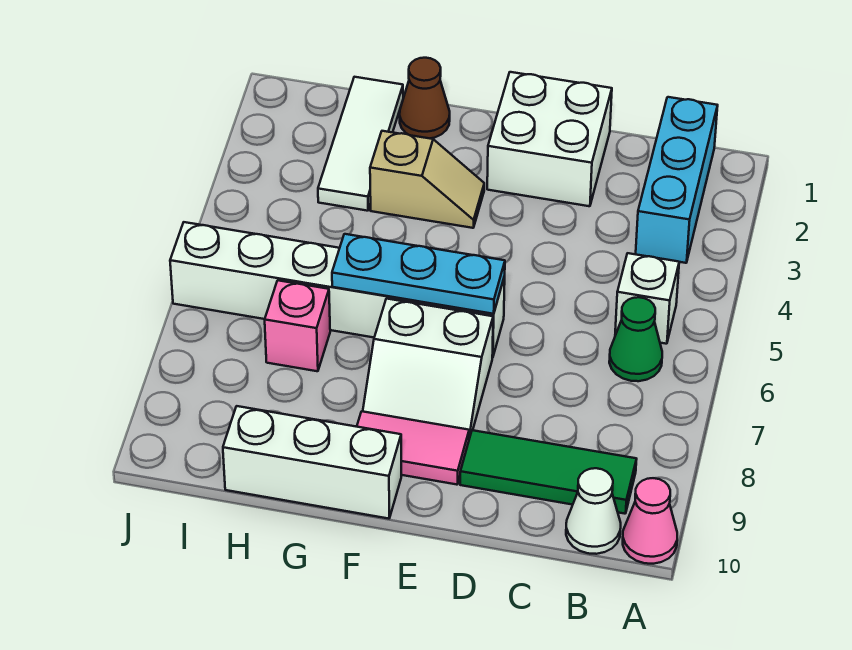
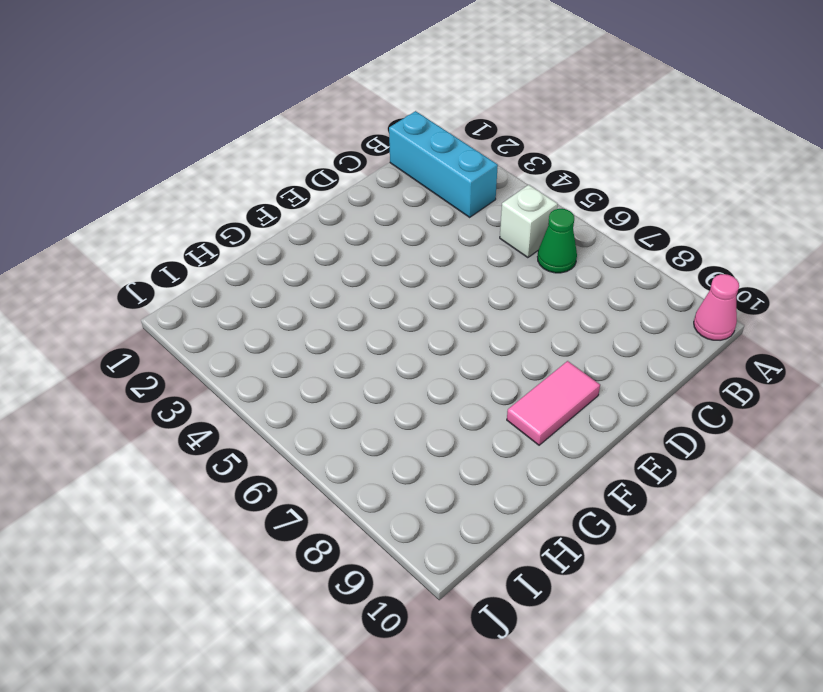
none -> green 1x3 tile [460,430,637,514]
none -> white 1x1 cone [566,468,621,554]
none -> white 2x2 brick [487,72,612,206]

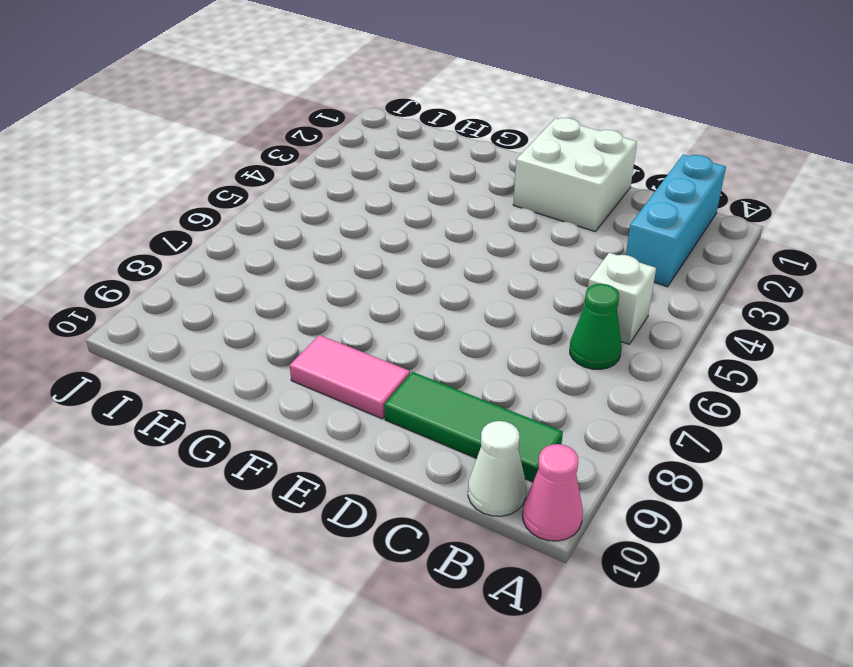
none -> white 1x6 brick [170,222,505,358]
none -> white 2x2 slope [363,299,493,439]
none -> tan 1x2 slope [370,131,484,228]

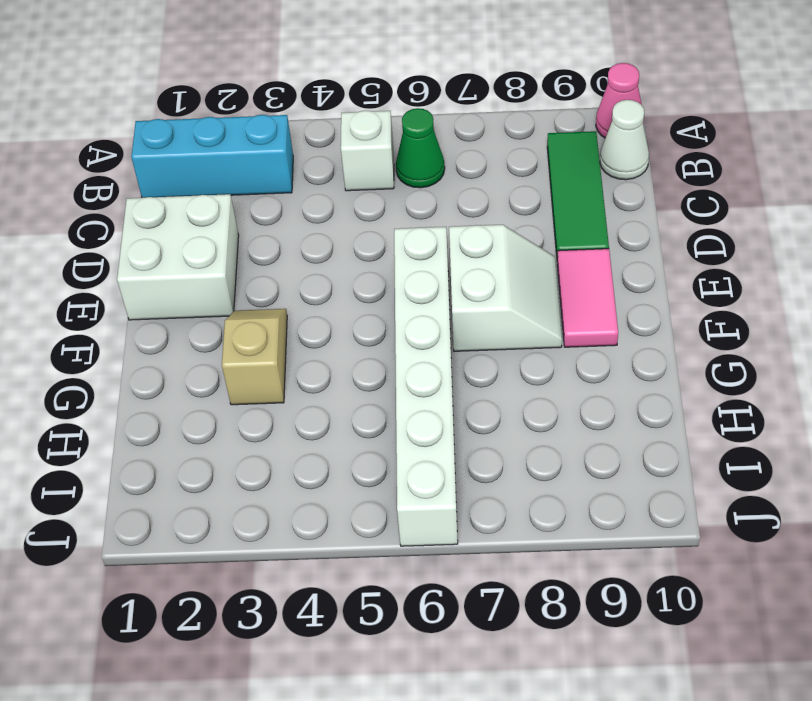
none -> white 1x3 brick [223,406,401,519]
none -> brown 1x1 cone [400,58,450,138]
none -> white 1x3 tile [318,77,403,211]

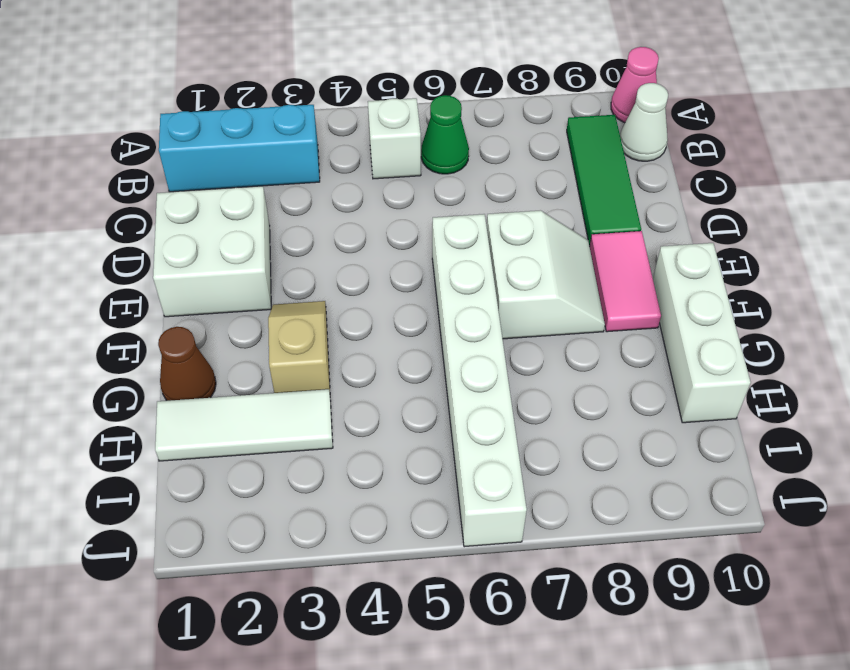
none -> pink 1x1 brick [265,280,330,371]
none -> cyan 1x3 plate [332,234,505,314]

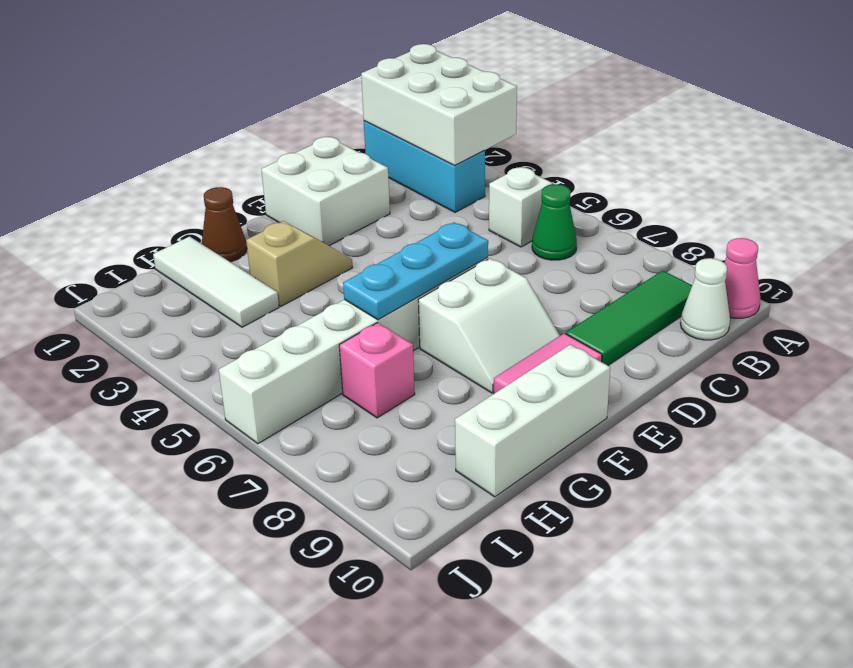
white 2x3 brick [361,44,517,165] -> none

